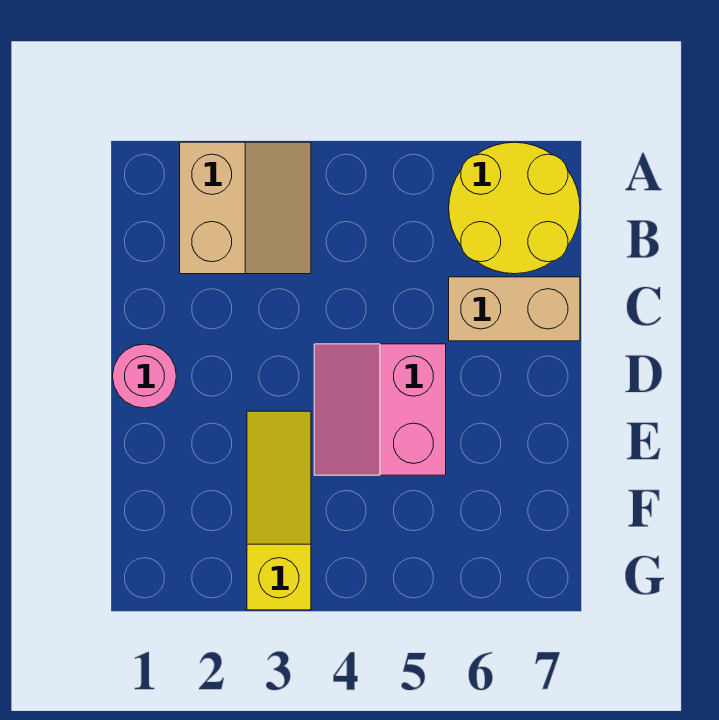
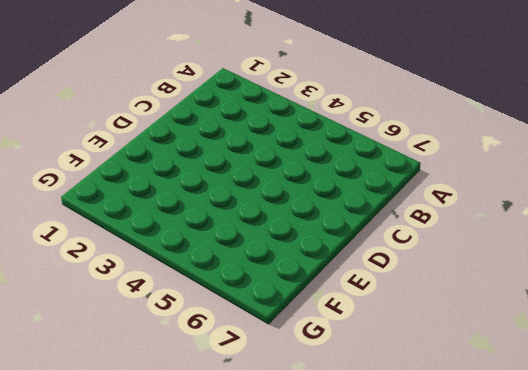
none -> tan 2x2 slope [180,142,311,274]
none -> yellow 2x2 round brick [449,142,580,274]

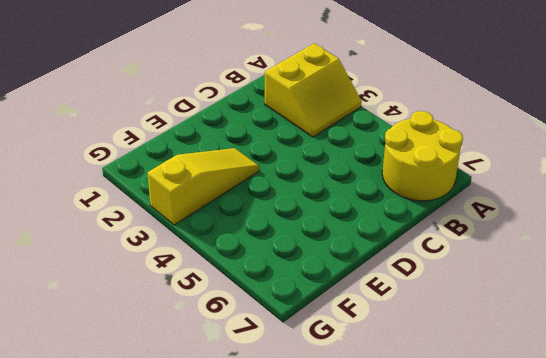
yellow 2x2 slope [265,43,362,137] -> tan 2x2 slope [180,142,311,274]
none -> tan 1x2 brick [449,277,580,341]
none -> pink 1x1 round brick [113,344,176,408]

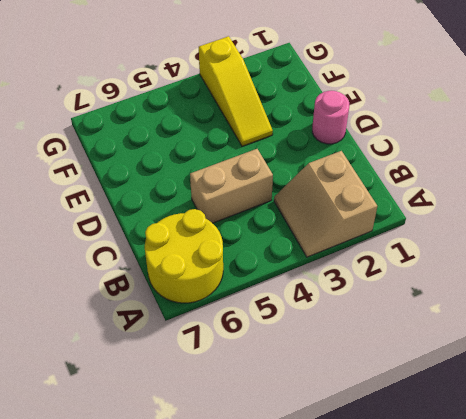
tan 1x2 brick [190,149,273,223] -> tan 1x2 brick moved to [449,277,580,341]
none -> pink 2x2 slope [314,344,446,475]

